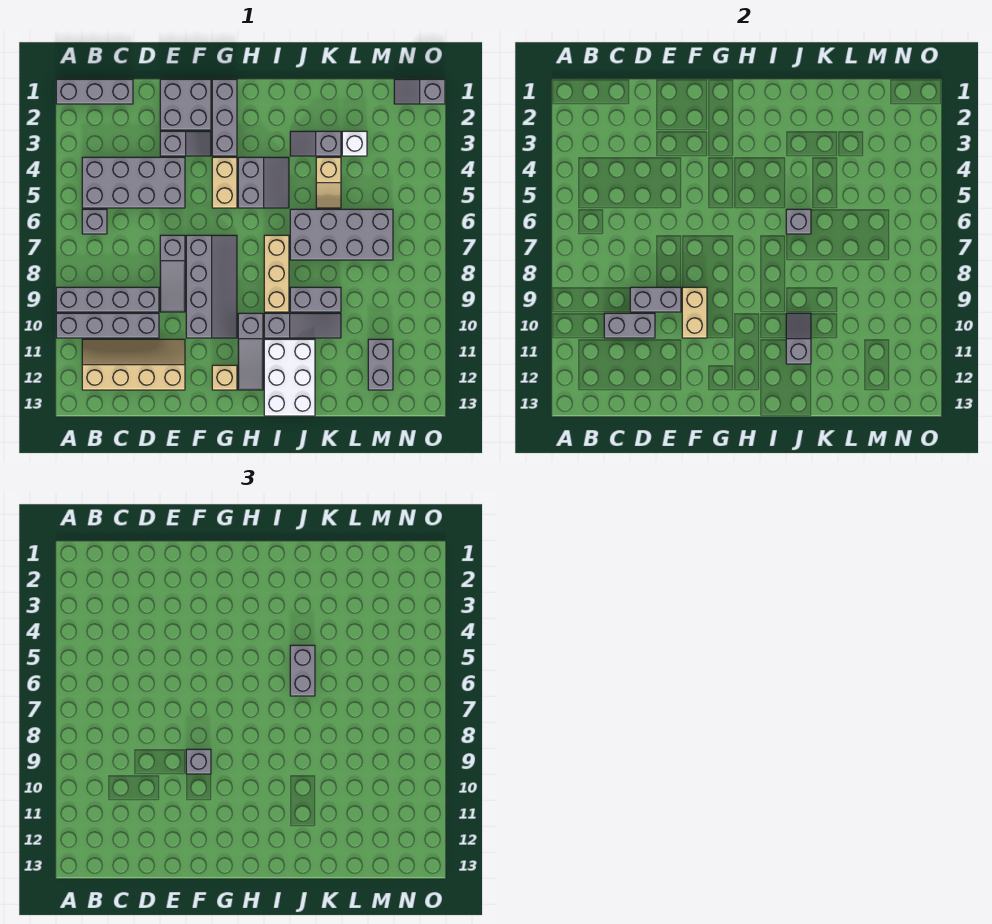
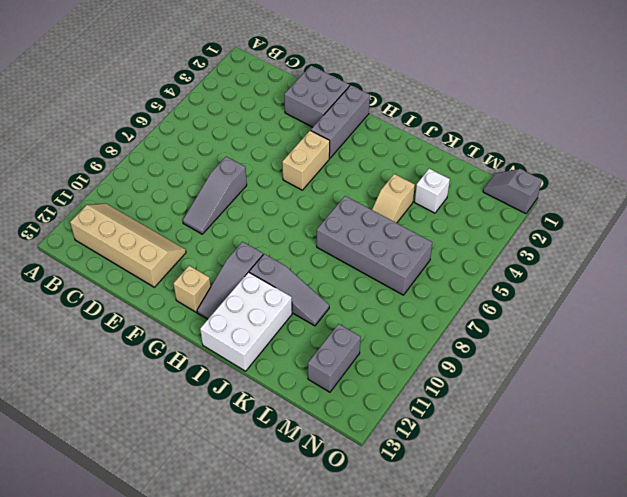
none -> grey 1x3 brick [56,79,133,104]
none -> grey 1x4 brick [56,287,159,312]
none -> grey 1x4 brick [56,313,159,338]
none -> grey 2x4 brick [82,157,185,208]

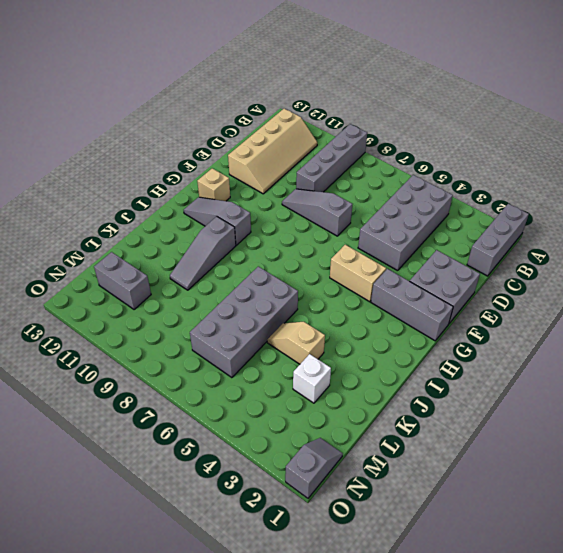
none -> grey 1x4 brick [56,313,159,338]
none -> grey 1x1 brick [82,209,107,234]
none -> grey 1x2 slope [160,131,211,156]
none -> grey 2x4 slope [186,235,237,338]

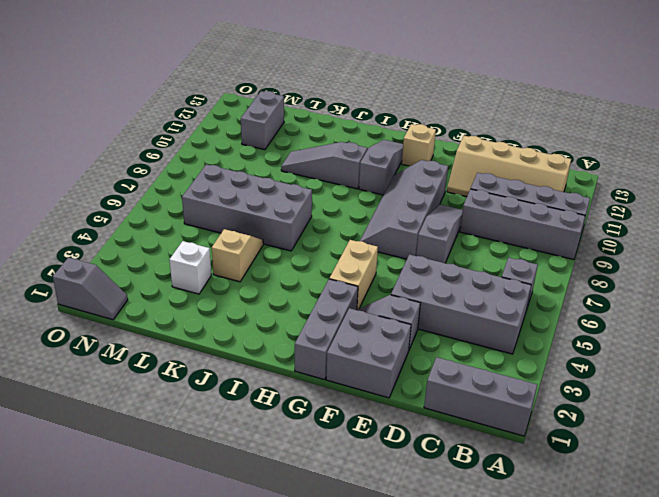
none -> grey 2x2 slope [238,157,289,208]
none -> tan 1x3 brick [264,235,289,312]
none -> white 2x3 brick [264,339,315,416]
none -> grey 1x2 slope [290,131,341,156]

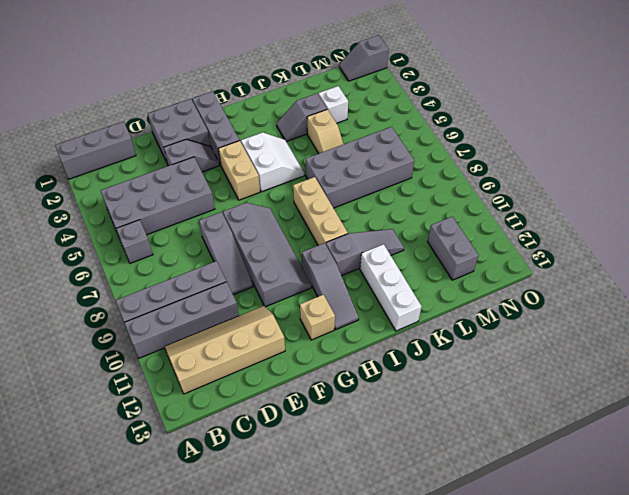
white 2x2 slope [241,132,304,192] -> grey 2x2 slope [238,157,289,208]
white 1x3 brick [360,244,422,331] -> white 2x3 brick [264,339,315,416]
none -> grey 1x2 brick [290,287,341,312]
none -> grey 1x2 brick [604,313,655,338]
none -> grey 1x2 brick [630,287,681,312]
none -> tan 1x2 brick [682,287,707,338]

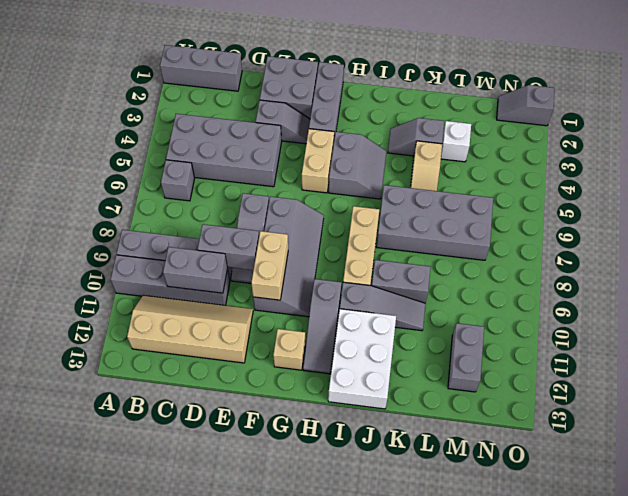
none -> grey 1x1 brick [786,209,811,234]
none -> grey 1x2 slope [786,313,811,364]
none -> grey 1x1 brick [186,749,211,774]
none -> grey 1x2 brick [290,645,315,696]

